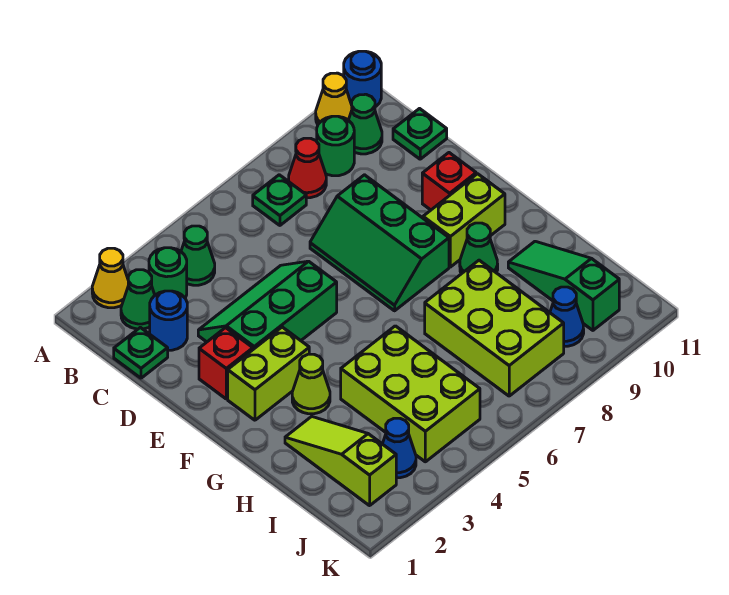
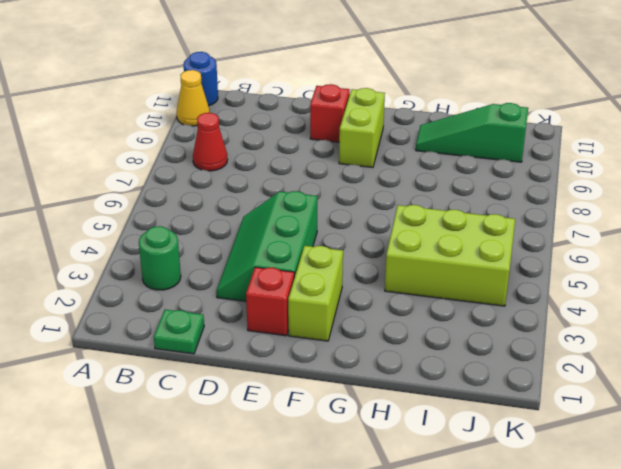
none -> yellow 1x1 cone [92,248,128,308]
none -> green 1x1 cone [121,270,155,329]
none -> green 1x1 cone [181,226,215,285]

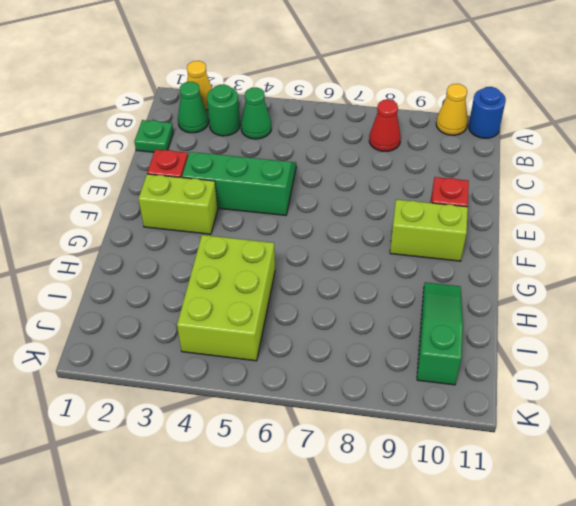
none -> green 1x1 plate [253,175,306,225]
none -> green 1x1 round brick [317,116,354,176]
none -> green 1x1 cone [349,94,382,154]

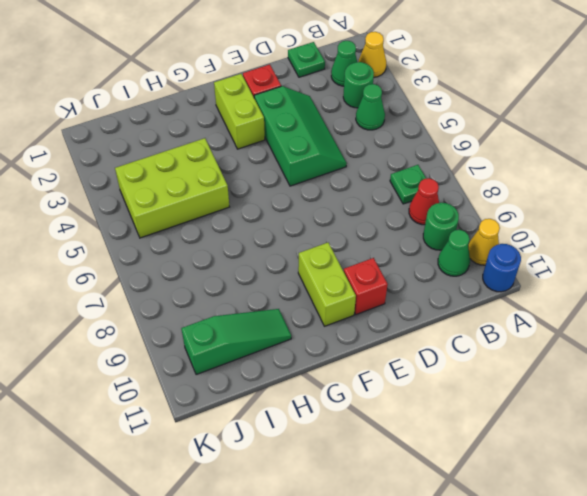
none -> blue 1x1 round brick [150,291,187,350]
none -> green 1x1 plate [393,109,447,159]
none -> green 2x3 slope [310,175,449,311]

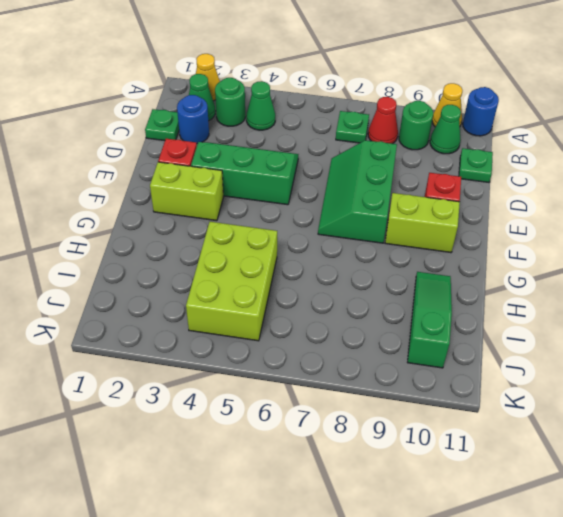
none -> lime 1x1 cone [292,354,330,414]
none -> green 1x1 cone [460,223,498,274]
none -> lime 1x3 slope [285,416,396,506]

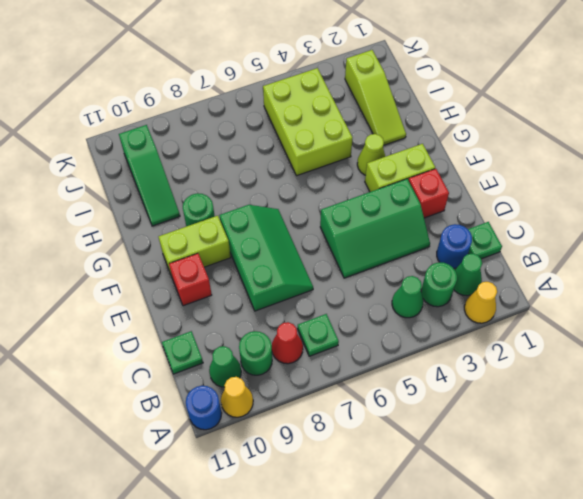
green 1x1 round brick [183,193,215,226] -> green 1x1 cone [460,223,498,274]
none -> lime 2x3 brick [425,260,564,396]
none -> blue 1x1 cone [383,418,416,478]
none -> blue 1x1 cone [550,287,584,346]

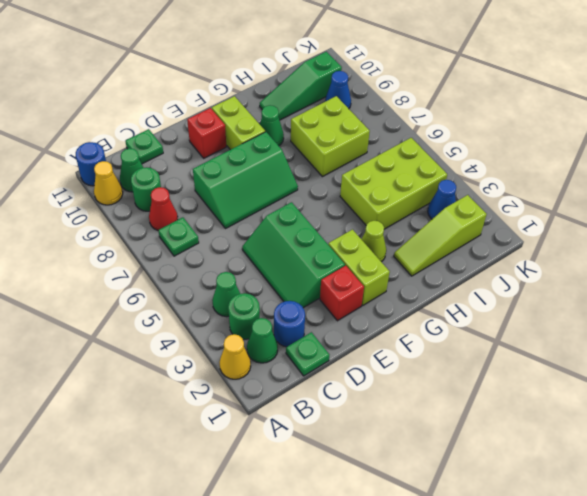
lime 2x2 brick [291,96,370,177] -> lime 2x3 brick [425,260,564,396]

